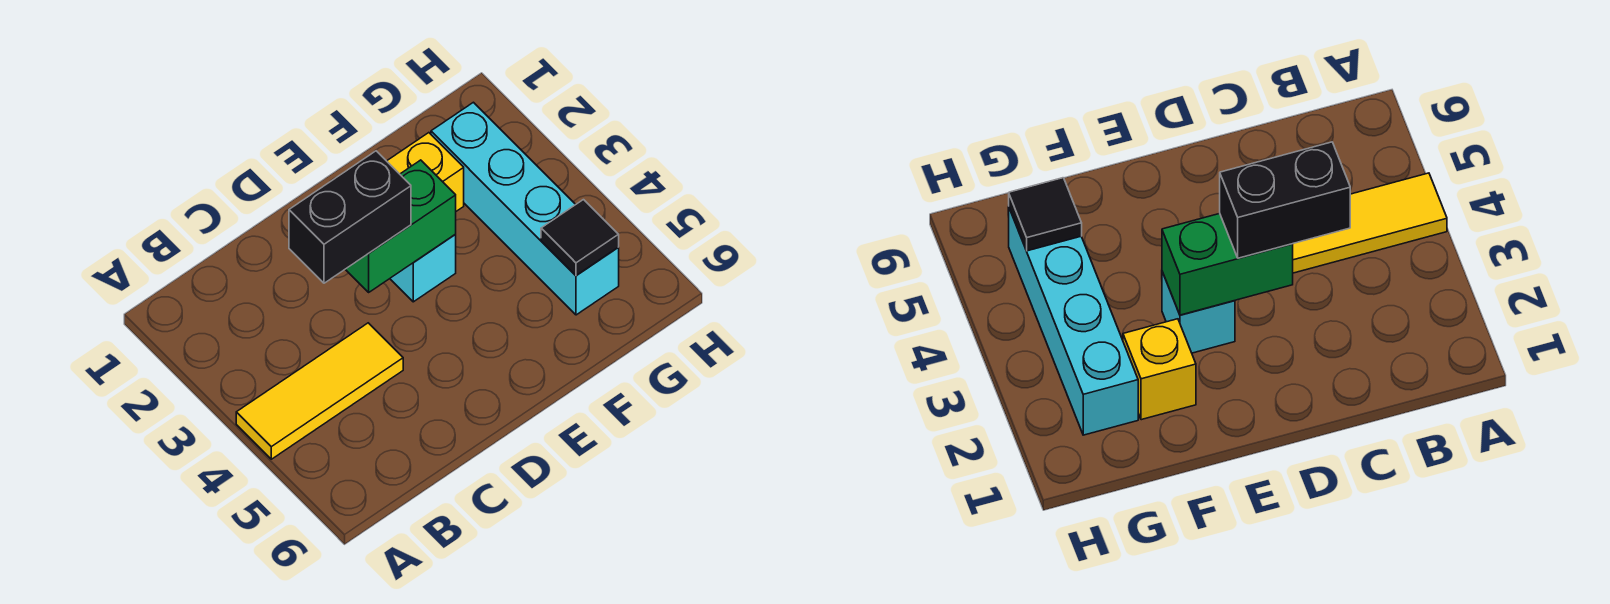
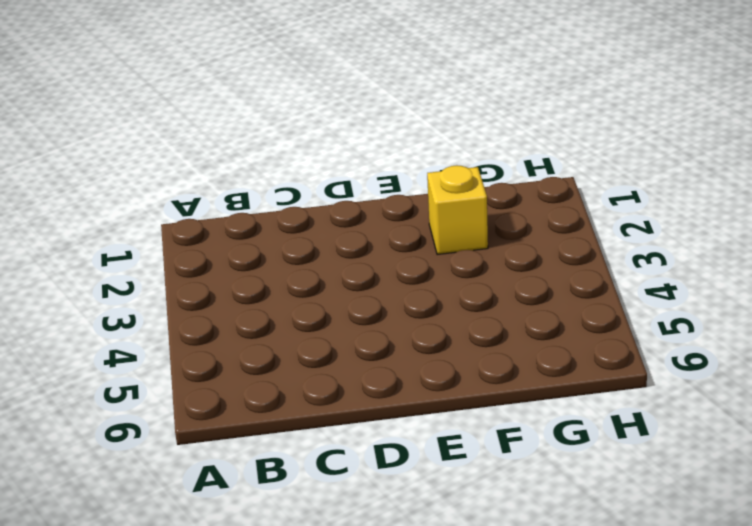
none -> yellow 1x3 tile [236,323,403,459]
none -> cyan 1x1 brick [390,234,456,302]

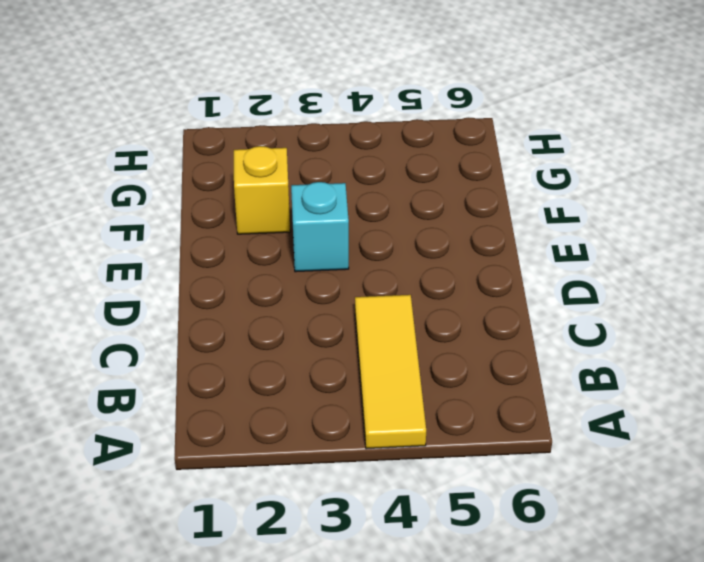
none -> cyan 1x4 brick [431,102,619,315]
none -> green 1x2 brick [345,160,456,292]

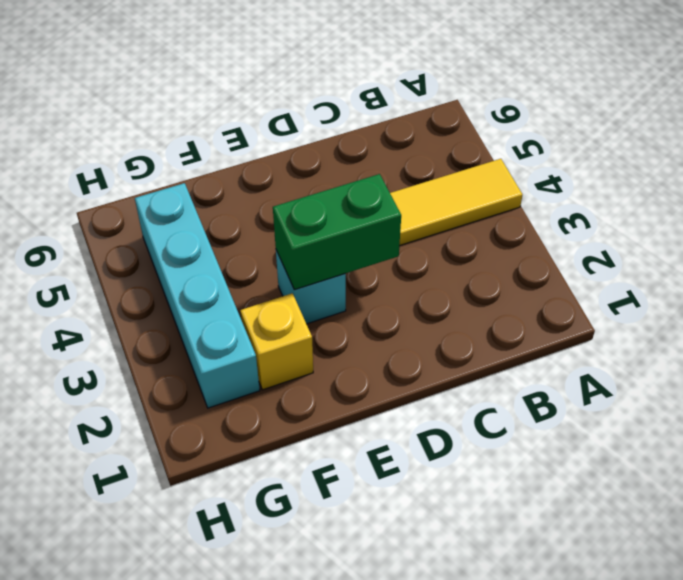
none -> black 1x1 tile [541,200,619,275]
none -> black 1x2 brick [289,151,411,283]

